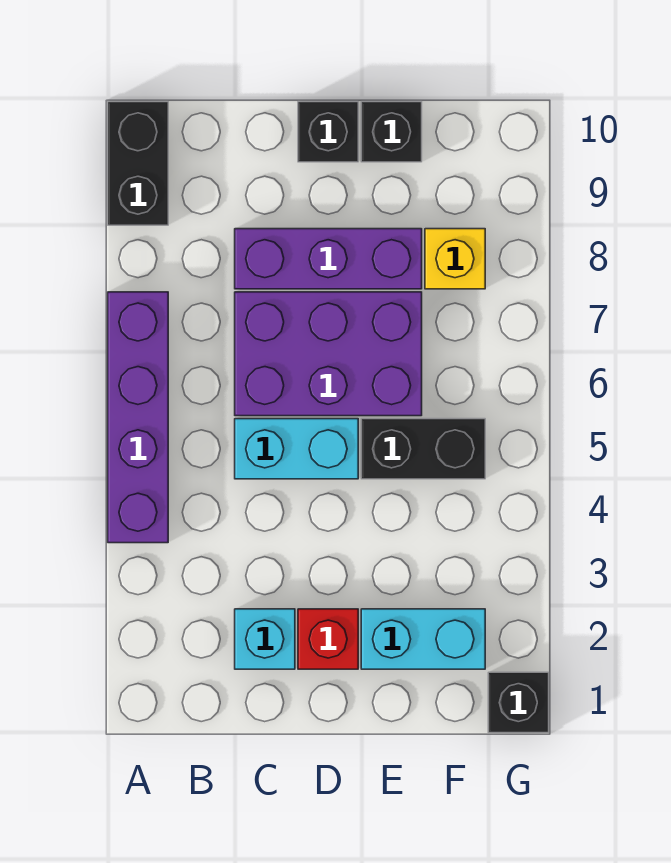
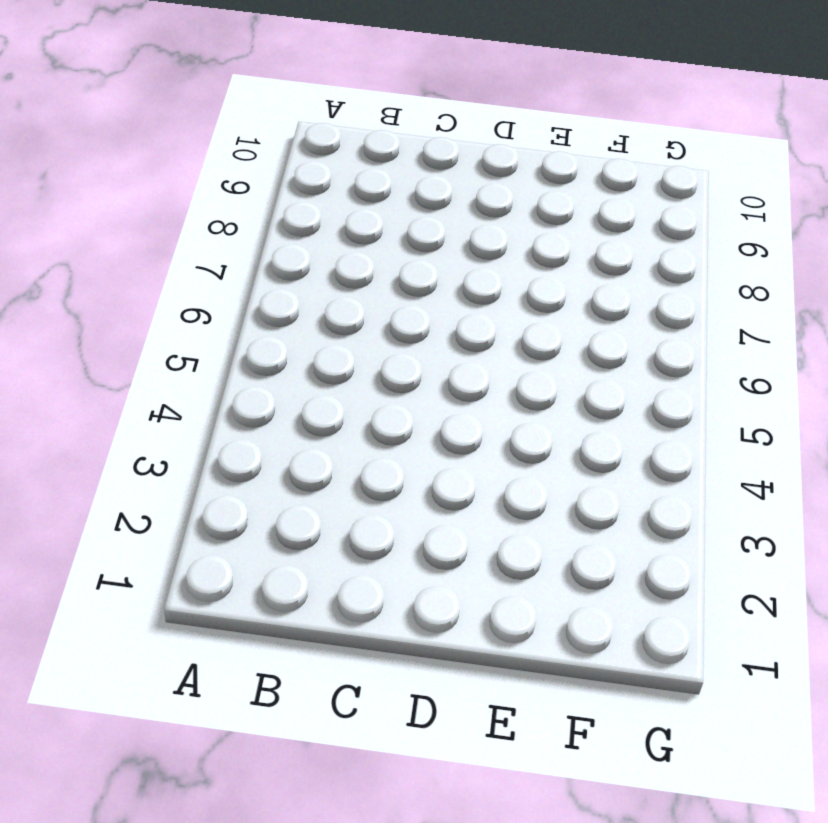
none -> purple 1x4 brick [108,292,168,543]
none -> black 1x2 brick [108,102,168,225]
none -> cyan 1x1 brick [235,609,295,669]

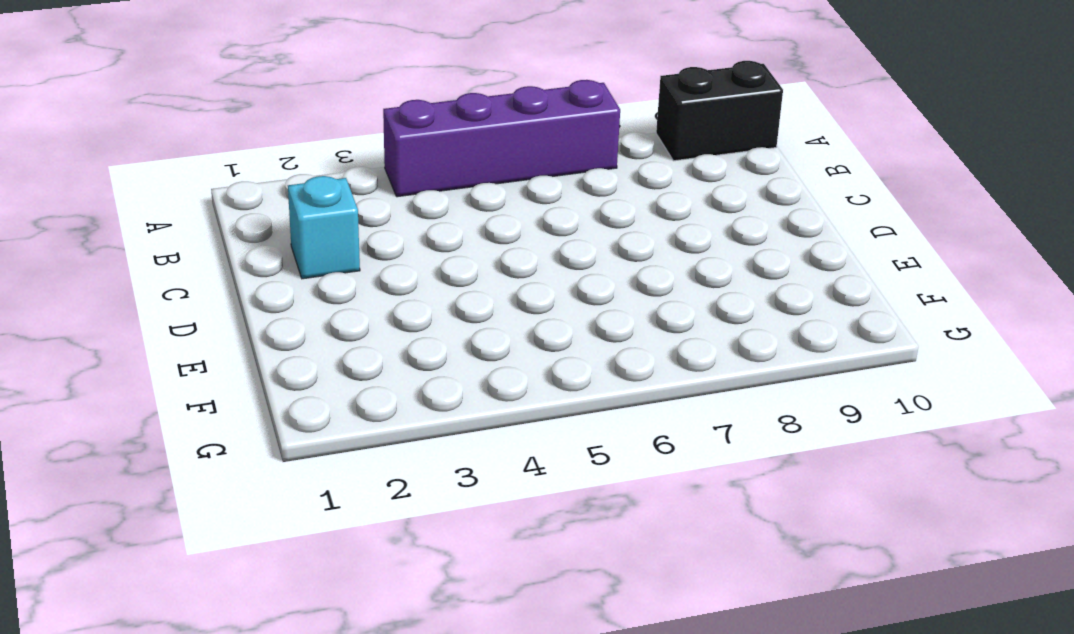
none -> cyan 1x2 brick [235,419,358,479]
none -> purple 2x3 brick [235,292,422,416]
none -> purple 1x3 brick [235,229,422,289]

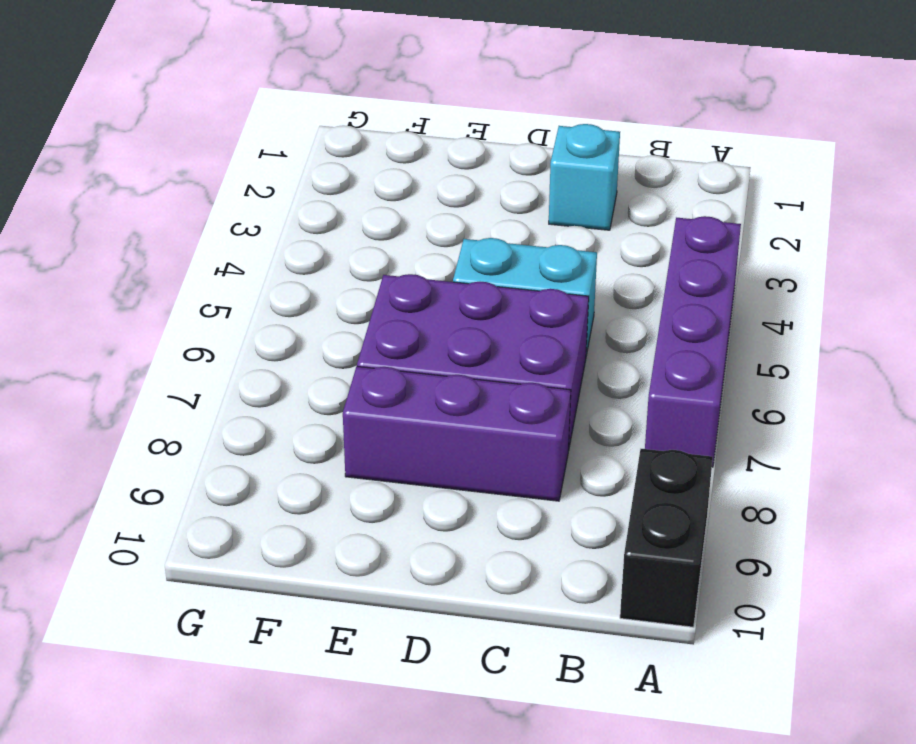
none -> red 1x1 brick [298,609,358,669]
none -> black 1x1 brick [298,102,358,162]
none -> cyan 1x2 brick [361,609,485,669]

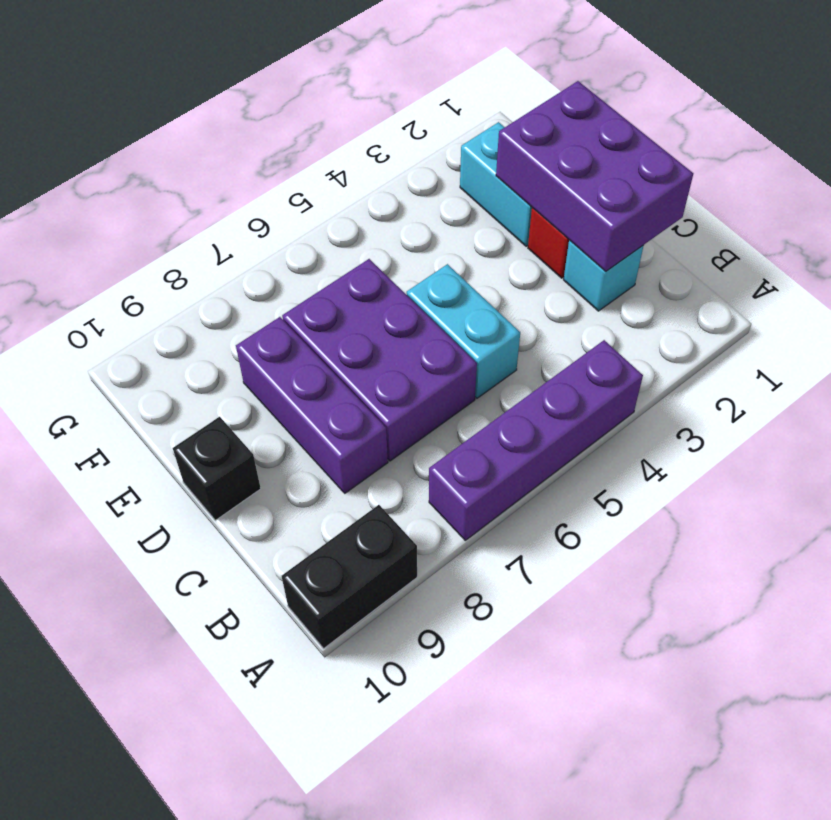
purple 2x3 brick [496,81,693,271] -> none
none -> black 1x2 brick [361,419,485,479]
none -> black 1x1 brick [361,102,422,162]
none -> yellow 1x1 brick [425,229,485,289]

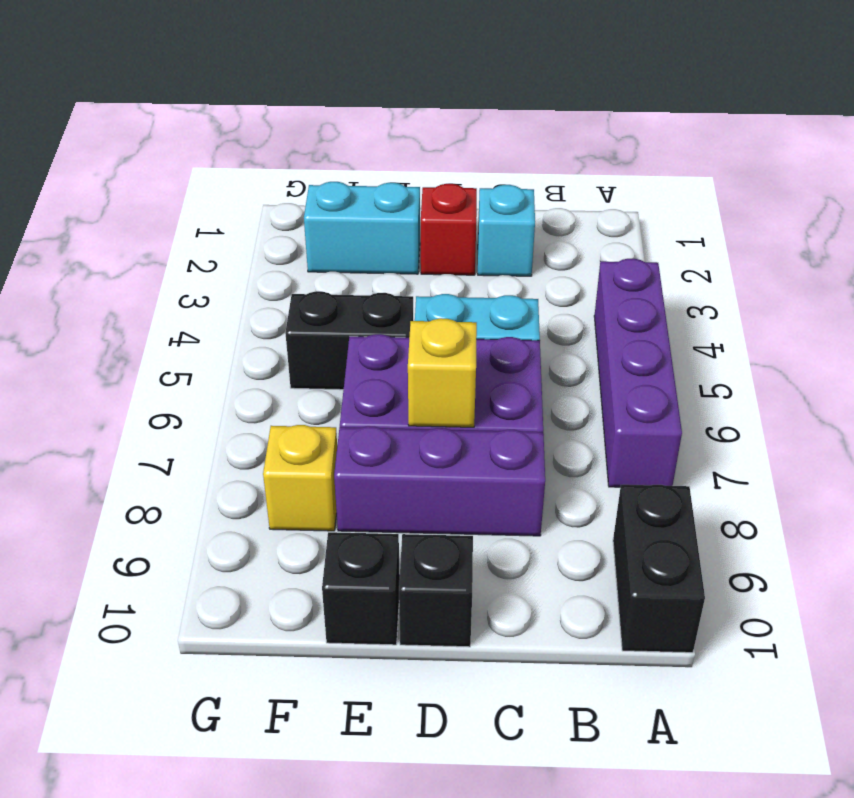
yellow 1x1 brick [408,318,477,427] -> none
none -> black 1x1 brick [488,672,549,733]

